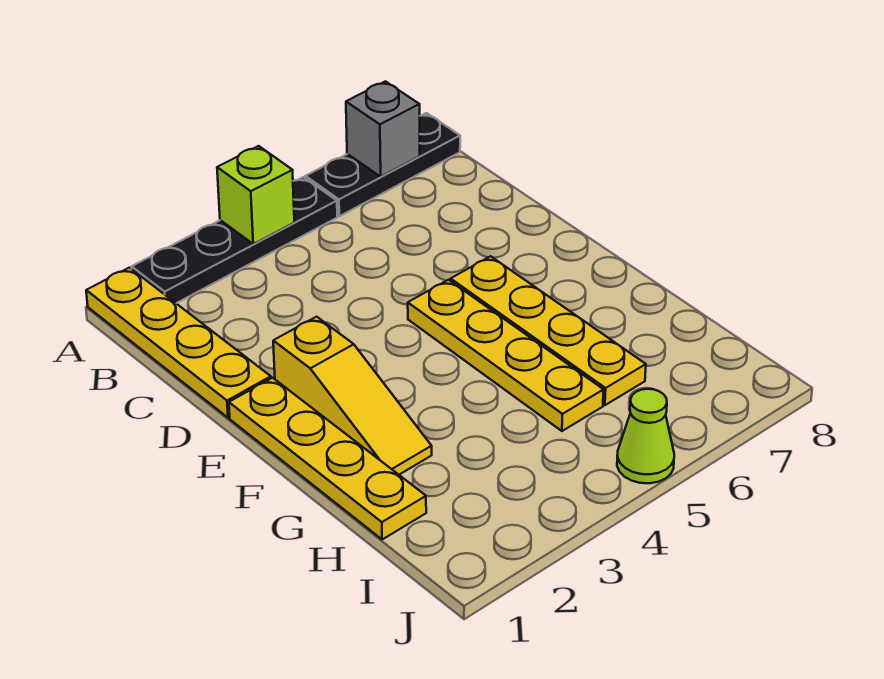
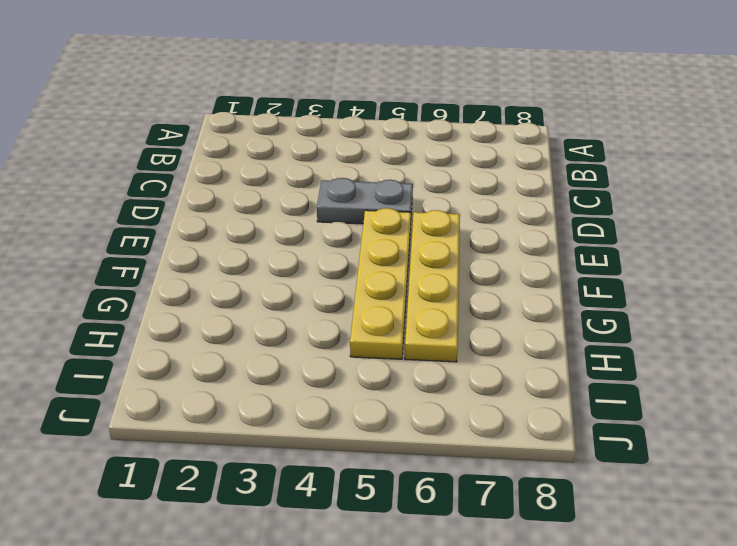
grey 1x2 plate [317,178,413,224] -> none
none -> yellow 1x4 plate [86,268,271,418]
none -> black 1x4 plate [132,177,337,303]

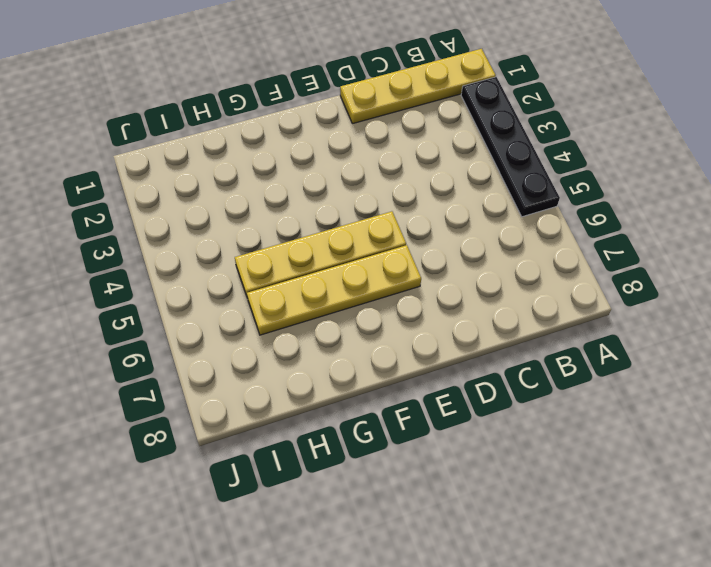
none -> black 1x3 plate [305,113,460,216]
none -> yellow 1x4 plate [229,378,426,540]

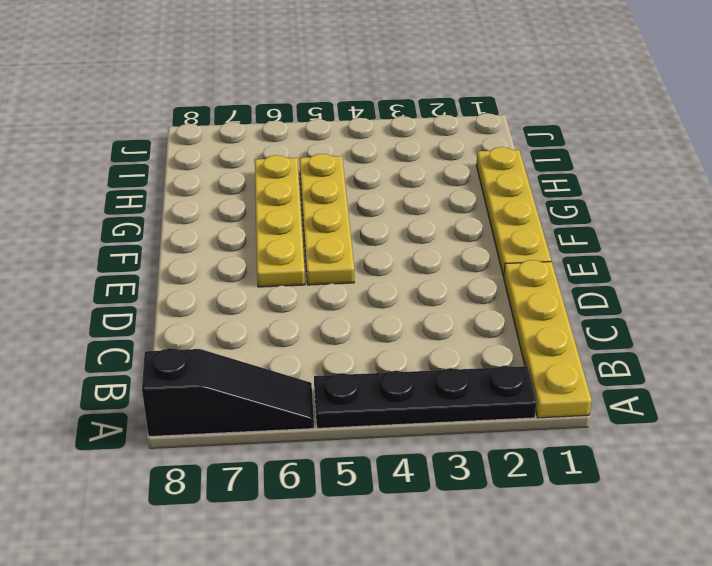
black 1x3 slope [142,348,314,437] -> black 1x3 plate [305,113,460,216]
none -> yellow 1x3 slope [273,317,432,475]
none -> lime 1x1 cone [617,389,674,483]

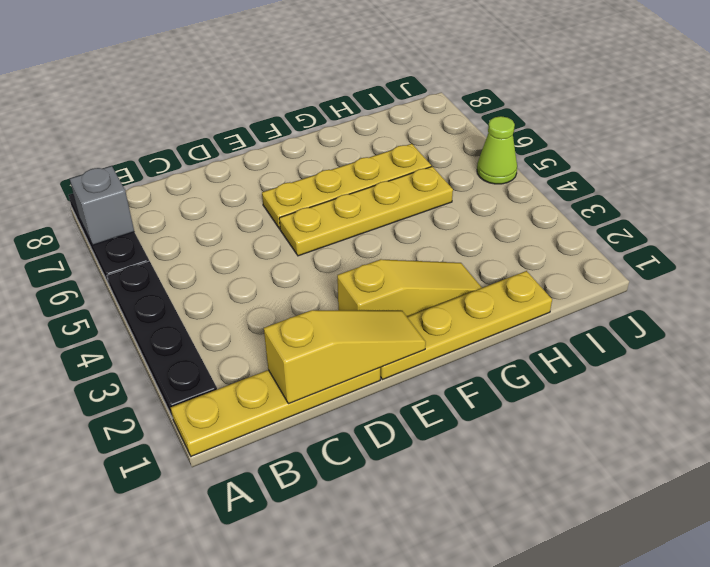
yellow 1x3 slope [264,310,426,404] -> none
none -> lime 1x1 brick [217,146,294,244]

